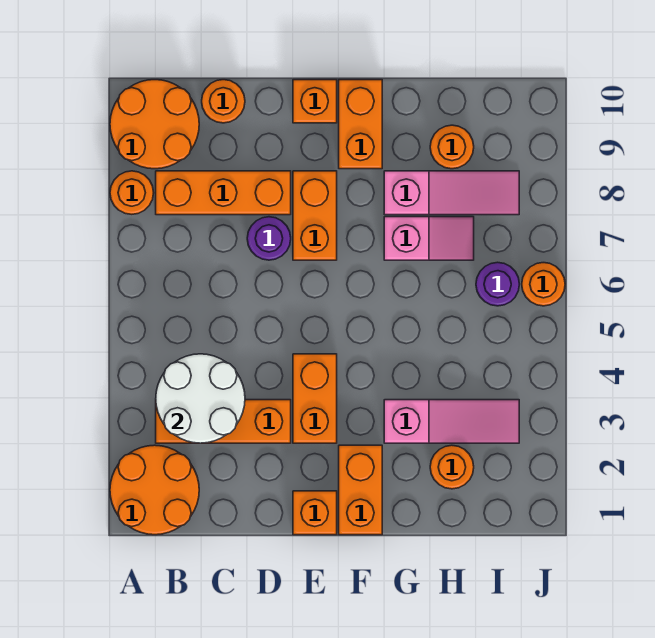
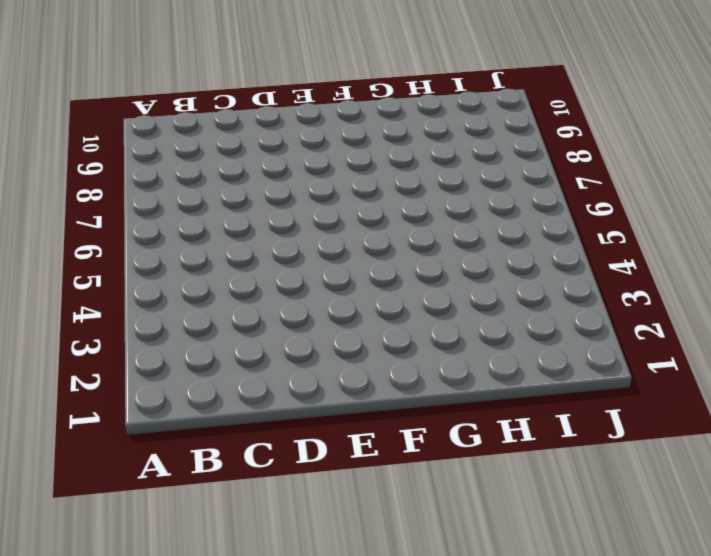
none -> orange 2x2 round brick [110,445,199,535]
none -> orange 1x1 round brick [110,171,154,214]
none -> orange 2x2 round brick [110,80,199,169]

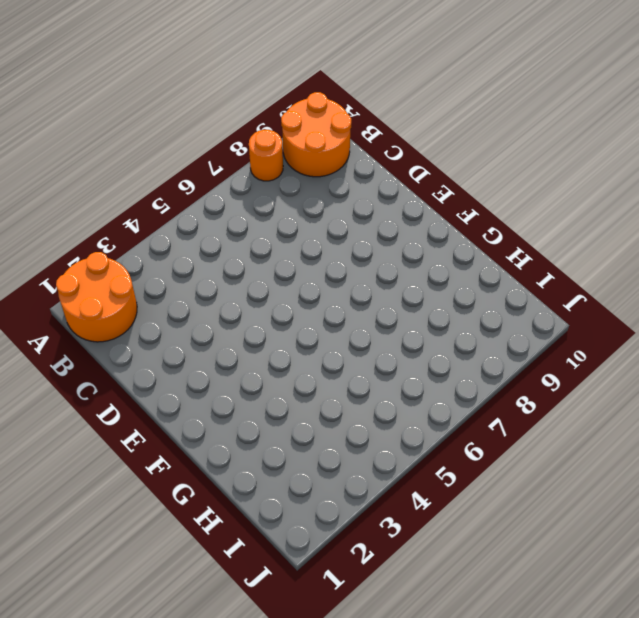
none -> orange 1x3 brick [156,400,291,443]
none -> orange 1x3 brick [156,171,291,215]
none -> orange 1x1 round brick [202,80,245,123]

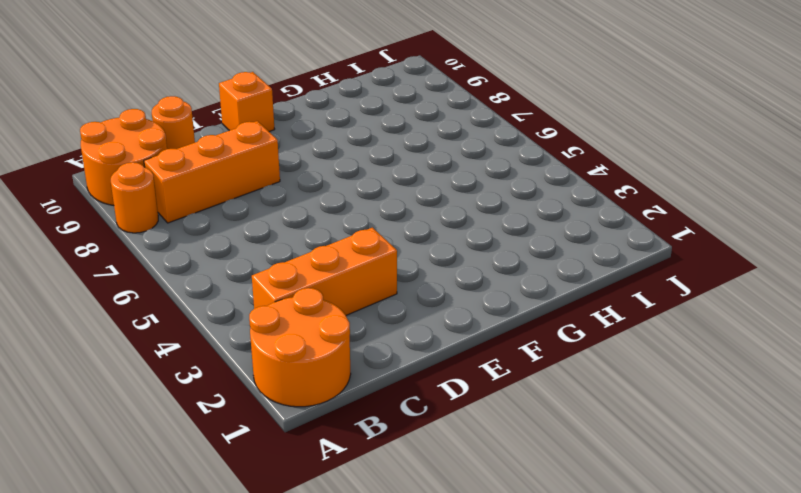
none -> purple 1x1 round brick [247,217,291,260]
none -> orange 1x1 brick [293,491,337,535]
none -> orange 1x2 brick [293,354,337,443]

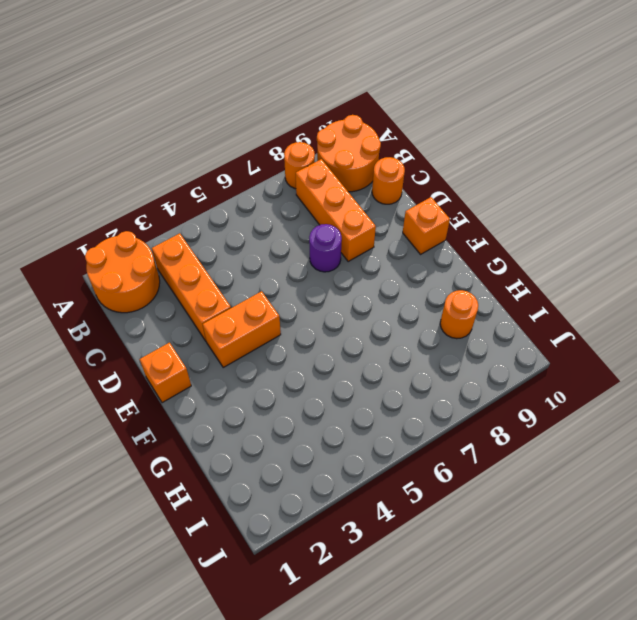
none -> orange 1x2 brick [293,171,337,260]
none -> orange 1x2 brick [339,445,382,535]
none -> orange 1x2 brick [339,80,382,169]

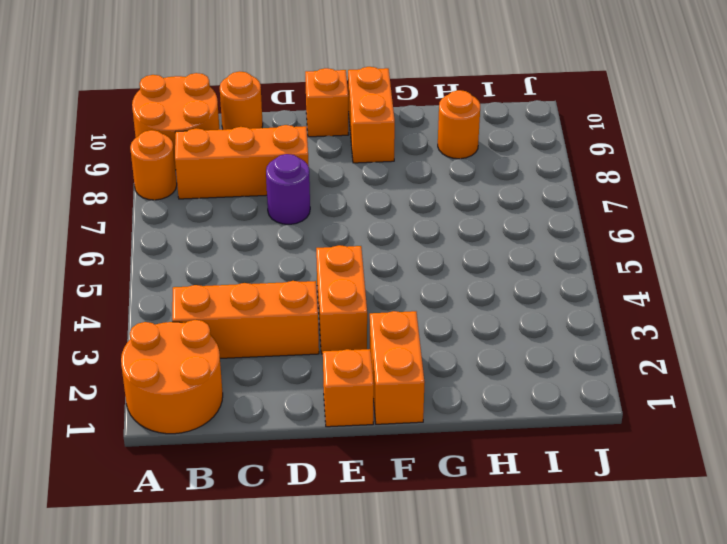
none -> orange 1x2 brick [293,171,337,260]
none -> pink 1x3 slope [384,400,519,443]
none -> pink 1x2 slope [384,217,474,260]

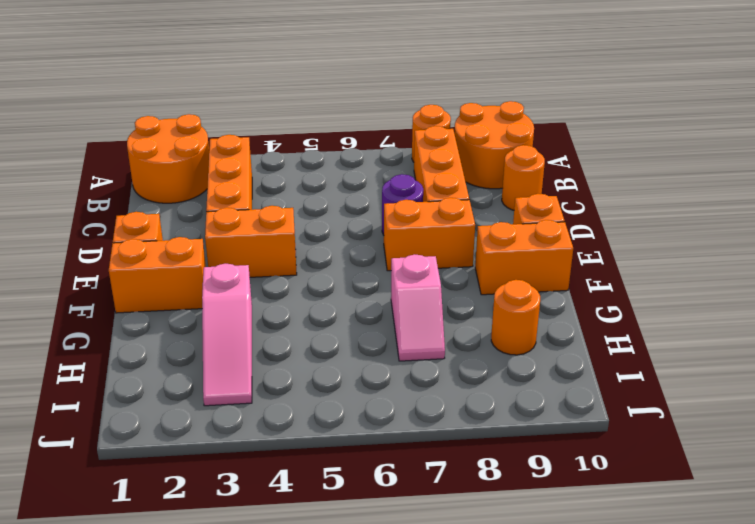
none -> pink 1x3 slope [384,171,519,215]
none -> orange 1x1 round brick [430,445,474,489]
none -> purple 1x1 round brick [476,262,519,306]

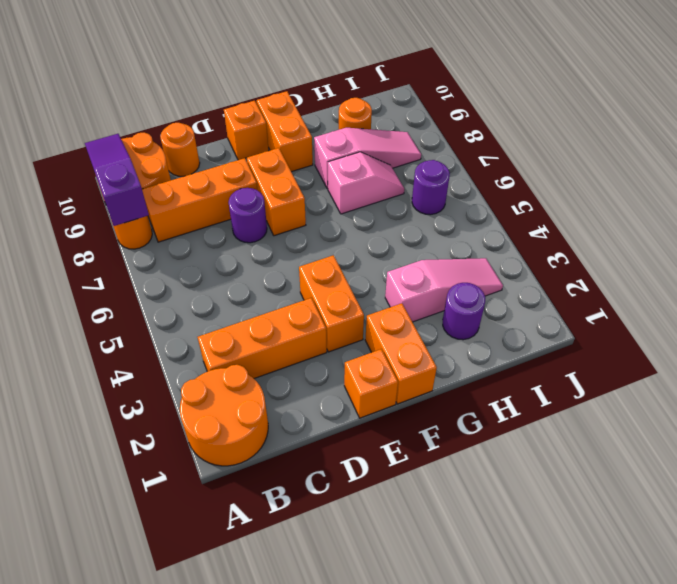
purple 1x3 slope [85,134,149,226] -> none
purple 1x1 round brick [443,283,485,340] -> orange 1x1 round brick [430,445,474,489]
none -> orange 1x1 round brick [522,263,565,306]
none -> white 2x2 round brick [156,354,245,443]

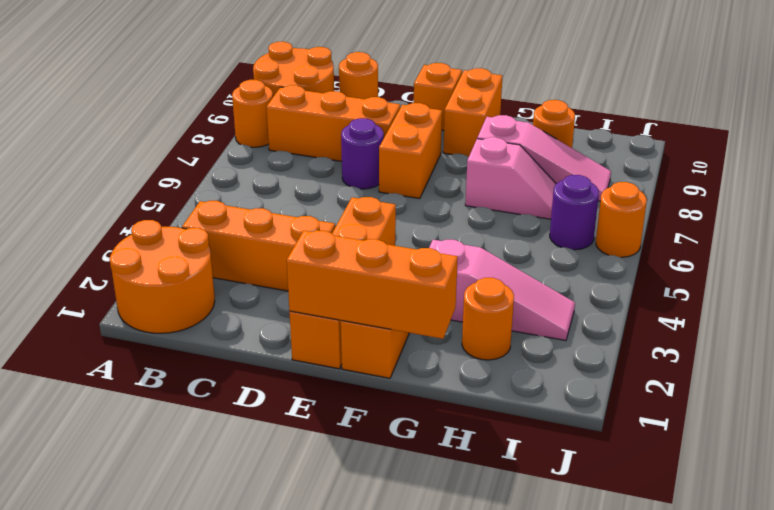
orange 1x3 brick [287,230,458,339] -> none
none -> white 2x2 round brick [156,354,245,443]

